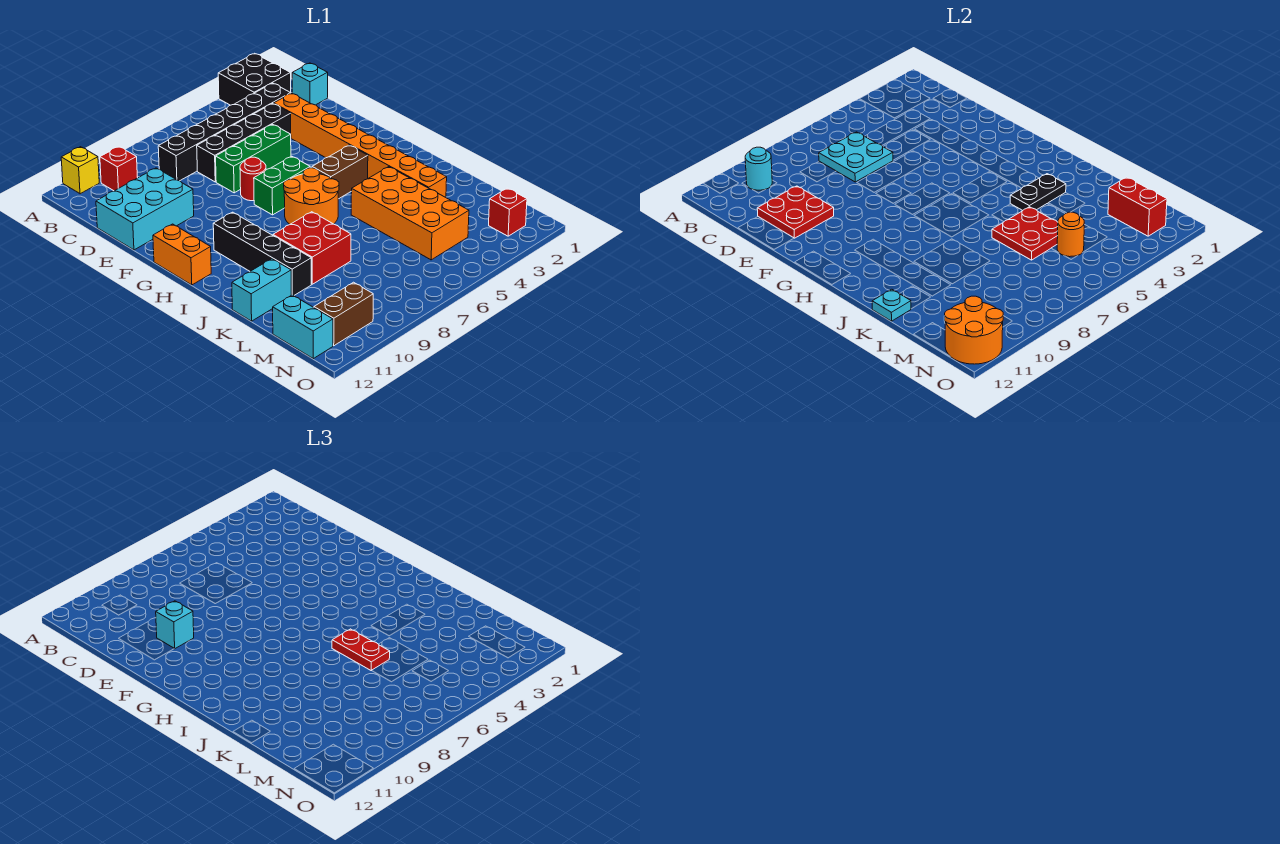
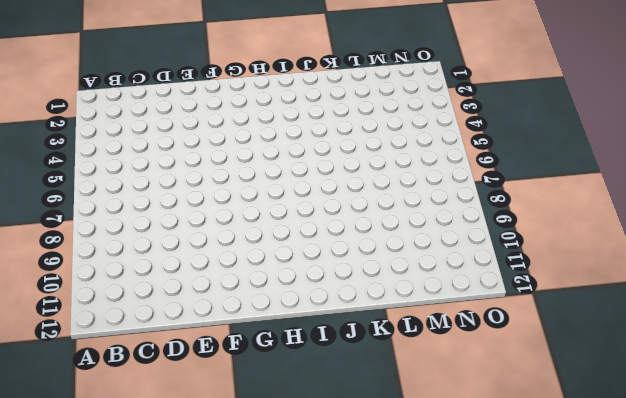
none -> black 2x2 brick [218,53,291,105]
none -> yellow 1x1 brick [61,147,99,194]
none -> red 1x1 brick [100,147,137,191]
none -> cyan 1x1 brick [292,63,328,105]

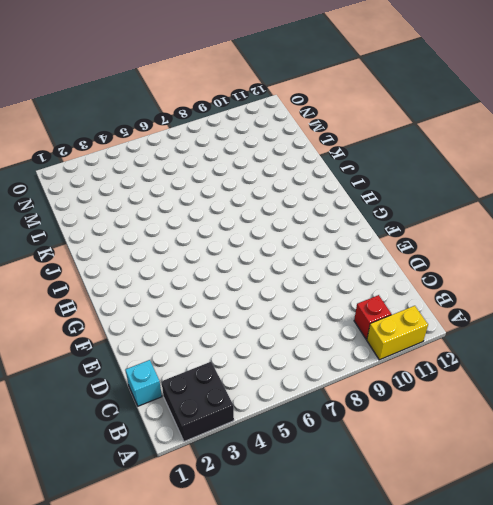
yellow 1x2 brick [367,306,428,360] -> yellow 1x1 brick [61,147,99,194]
none -> black 1x6 brick [158,83,291,181]
none -> orange 1x8 brick [274,93,447,197]
none -> black 1x4 brick [197,104,291,182]
none -> cyan 2x3 brick [96,168,194,250]

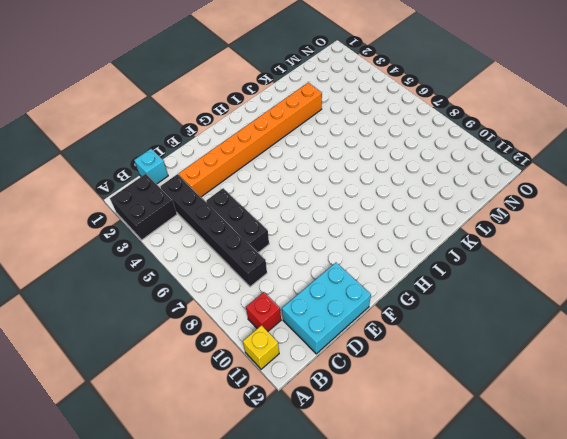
cyan 2x3 brick [282,263,371,354] -> cyan 2x3 brick turned to [96,168,194,250]
black 1x3 brick [206,188,269,253] -> black 1x4 brick [197,104,291,182]
none -> green 1x3 brick [216,124,291,193]
none -> red 1x1 round brick [240,157,266,201]
none -> green 1x2 brick [254,156,310,215]
none -> orange 1x2 brick [153,224,211,285]

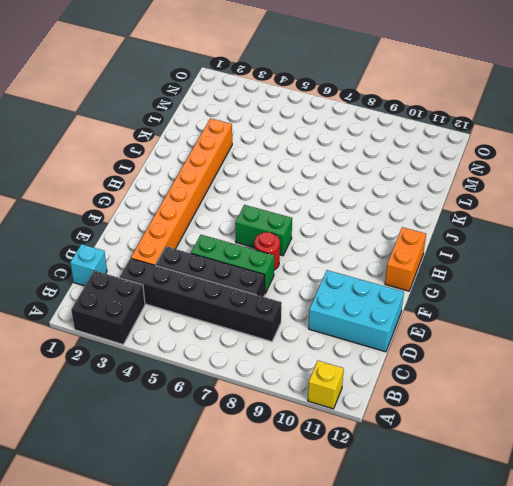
none -> red 1x1 brick [100,147,137,191]
none -> brown 1x2 brick [312,145,368,199]
none -> orange 2x2 round brick [284,168,339,224]
none -> black 1x4 brick [213,212,311,296]

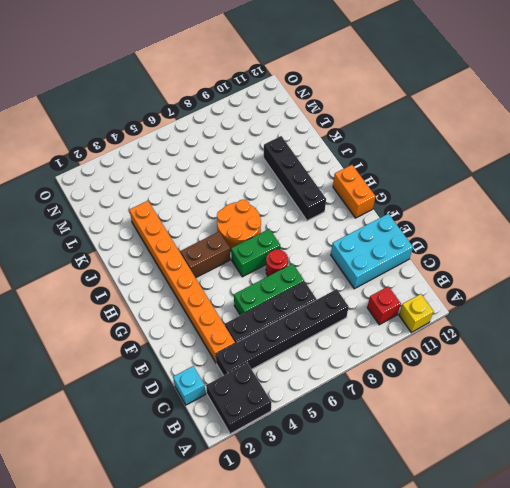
none -> orange 2x4 brick [351,167,469,260]
none -> red 2x2 brick [273,212,351,284]
none -> cyan 1x2 brick [232,259,291,321]
none -> cyan 1x2 brick [273,295,333,359]

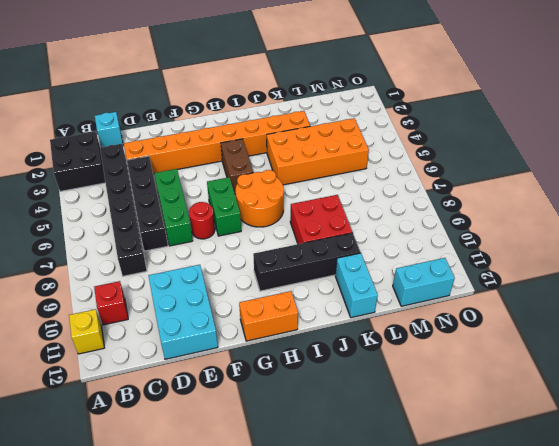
none -> red 1x1 brick [489,188,527,236]
none -> brown 1x2 brick [314,282,373,346]
none -> cyan 1x1 round brick [745,147,772,190]
none -> cyan 2x2 plate [819,132,893,182]

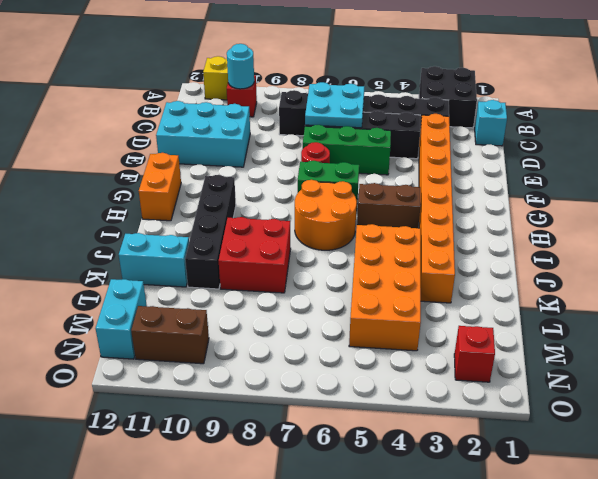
none -> red 2x2 plate [757,186,834,238]
none -> black 1x2 plate [1010,174,1066,210]
none -> red 2x2 plate [992,207,1058,260]
none -> cyan 1x1 plate [872,289,911,321]

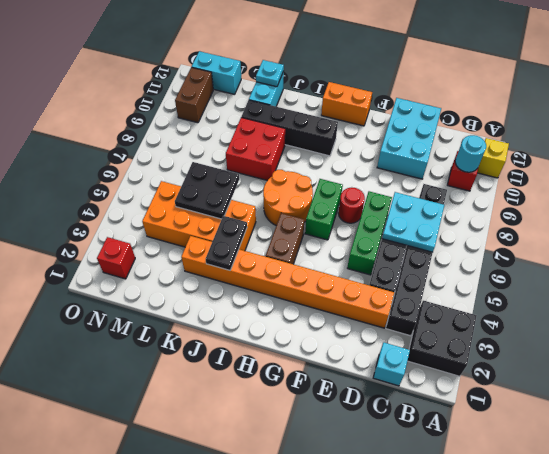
black 2x2 plate [175,162,239,219] -> red 2x2 plate [992,207,1058,260]
none -> red 2x2 plate [757,186,834,238]
none -> red 1x2 brick [1108,177,1167,236]
none -> orange 1x1 round brick [1057,212,1084,257]
none -> orange 2x2 round brick [944,296,1003,364]

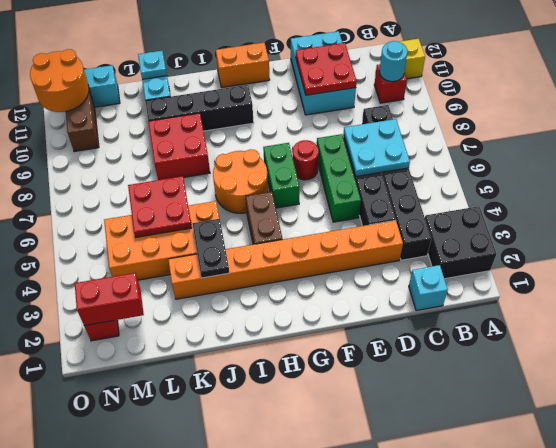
none -> orange 1x1 round brick [1057,212,1084,257]
none -> cyan 1x1 brick [156,601,194,649]
none -> red 1x2 plate [332,629,390,670]

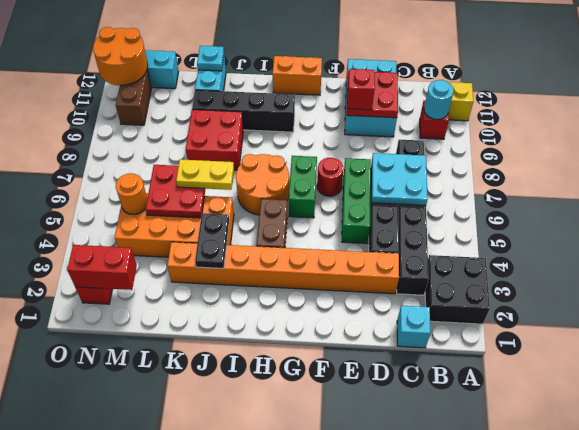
red 1x1 brick [347,69,375,110] -> cyan 1x1 brick [156,601,194,649]
yellow 1x2 plate [176,159,234,190] -> red 1x2 plate [332,629,390,670]

